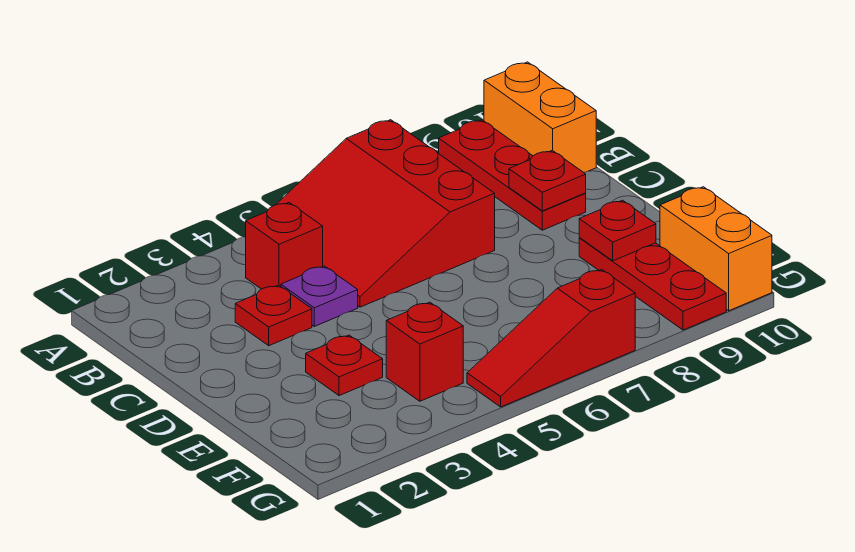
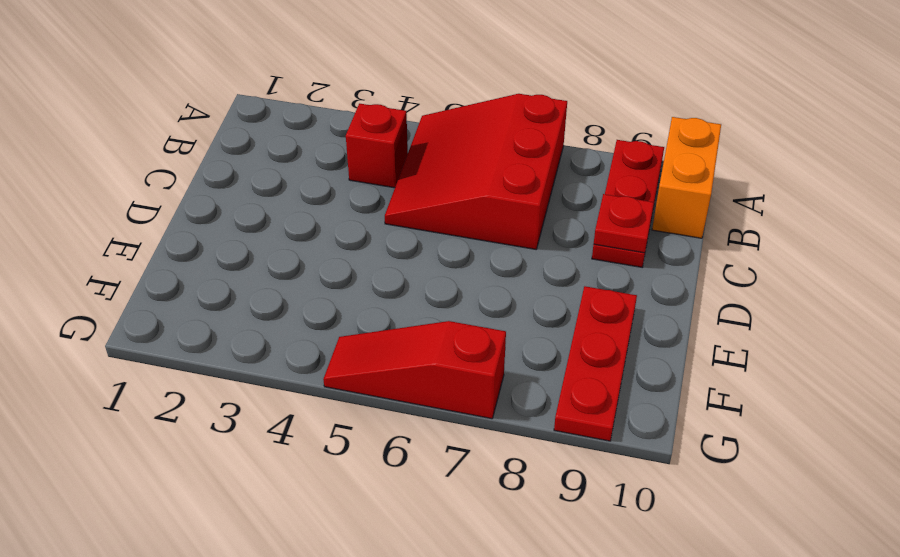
none -> red 1x1 plate [235,285,312,346]
none -> purple 1x1 plate [281,266,358,326]
none -> red 1x1 plate [306,335,383,396]

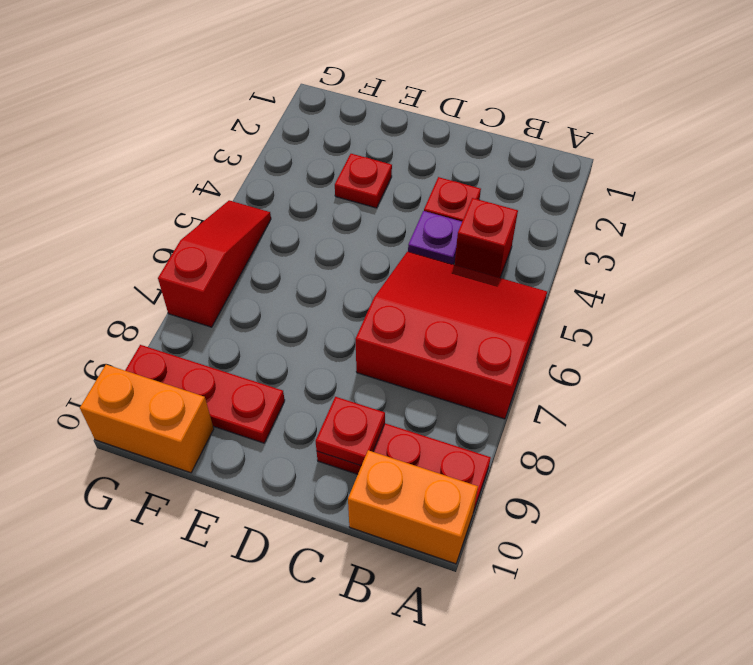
none -> red 1x1 brick [386,302,463,401]
none -> red 1x1 plate [579,200,656,261]

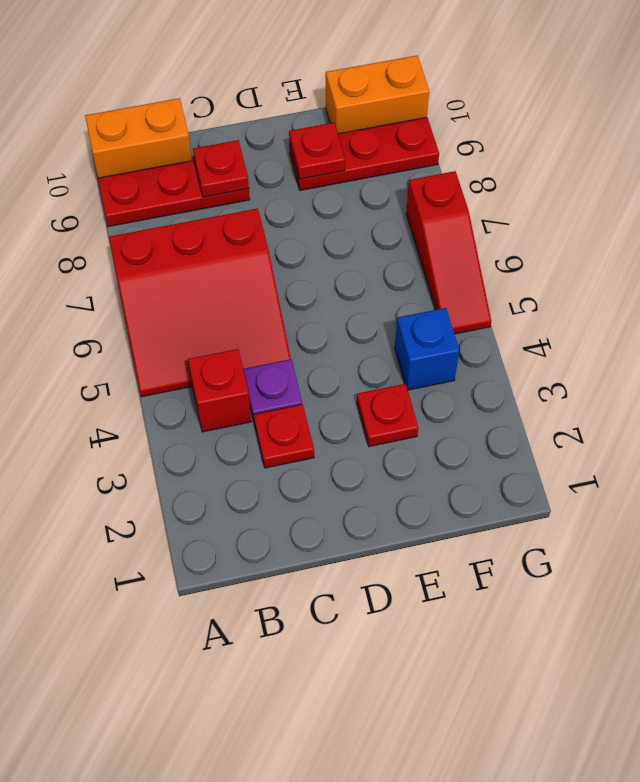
blue 1x1 brick [395,308,459,390] -> red 1x1 brick [386,302,463,401]

